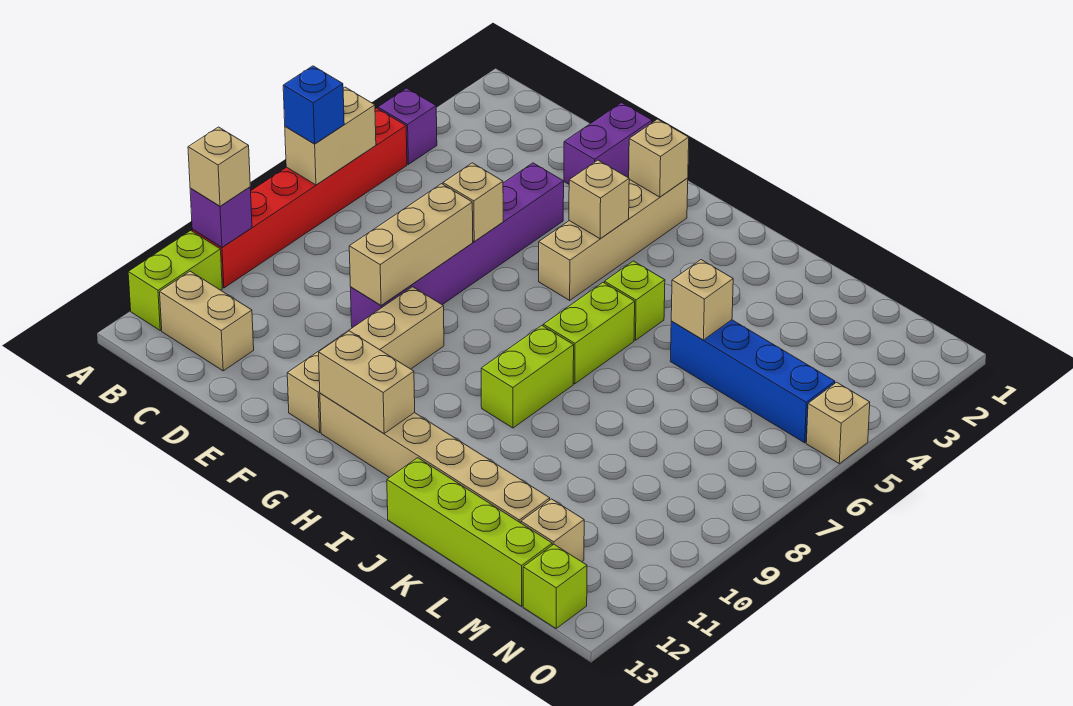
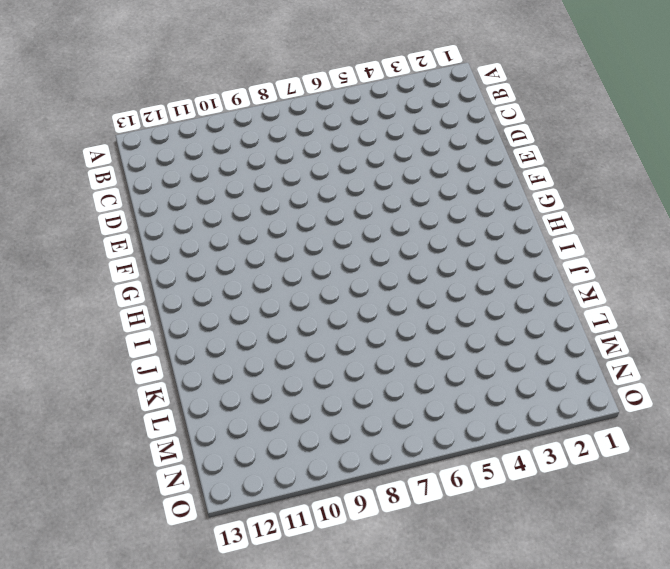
none -> purple 1x1 brick [378,88,437,164]
none -> red 1x6 brick [192,108,407,288]
none -> lime 1x2 brick [128,231,222,330]

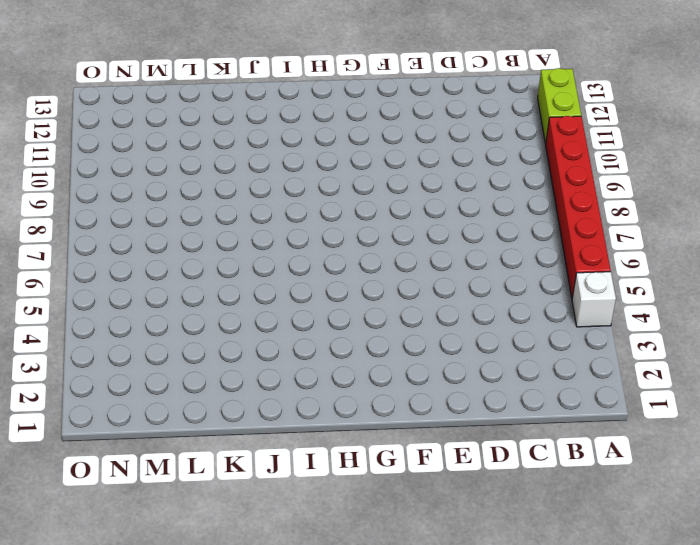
white 1x1 brick [572,272,616,327] -> purple 1x1 brick [378,88,437,164]
none -> tan 1x2 brick [160,271,254,371]
none -> purple 1x2 brick [564,103,652,184]
none -> purple 1x6 brick [351,163,564,328]

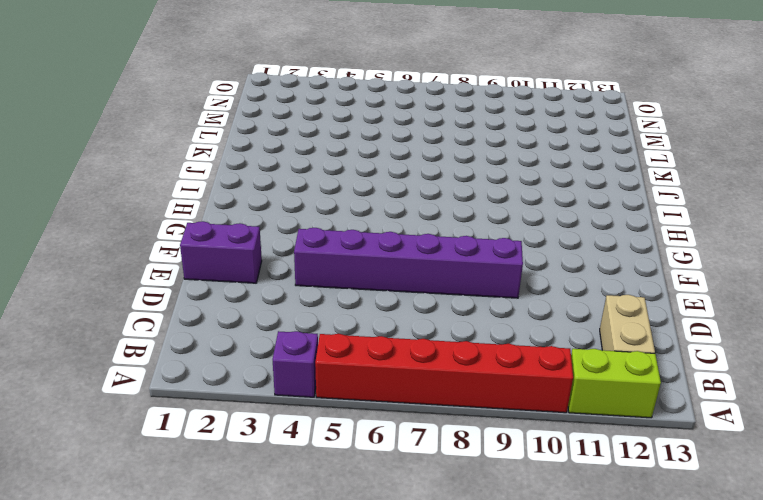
none -> tan 1x4 brick [287,287,444,433]
none -> tan 1x4 brick [539,178,688,300]
none -> tan 1x6 brick [320,393,550,523]

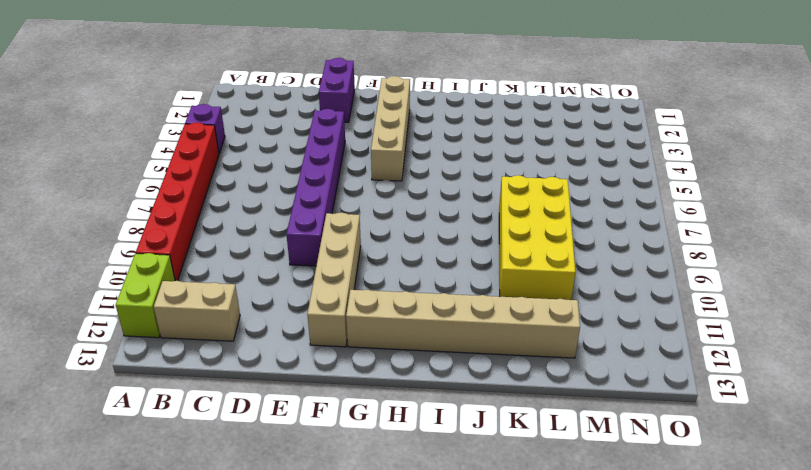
yellow 2x4 brick [499,175,576,300] -> none
none -> lime 1x1 brick [605,261,665,340]
none -> lime 1x2 brick [543,282,635,384]
none -> lime 1x2 brick [481,326,574,428]

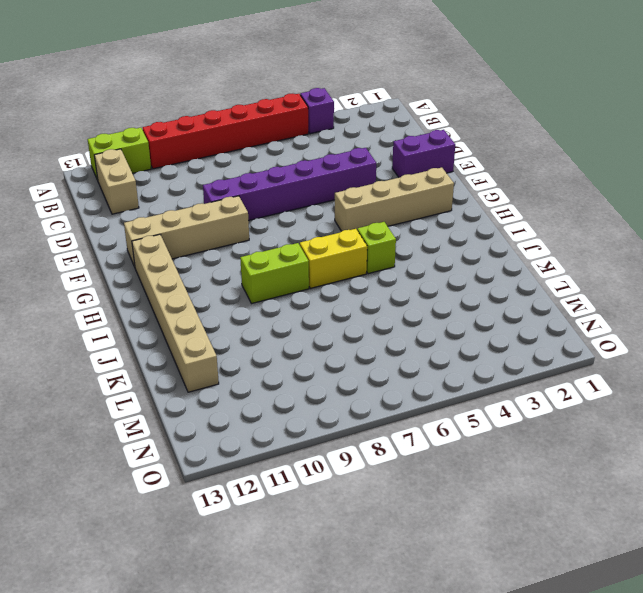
yellow 1x2 brick [300,229,367,288] -> lime 1x2 brick [543,282,635,384]
none -> lime 1x4 brick [387,458,552,606]
none -> blue 1x4 brick [670,320,835,443]
none -> tan 1x1 brick [521,499,584,562]

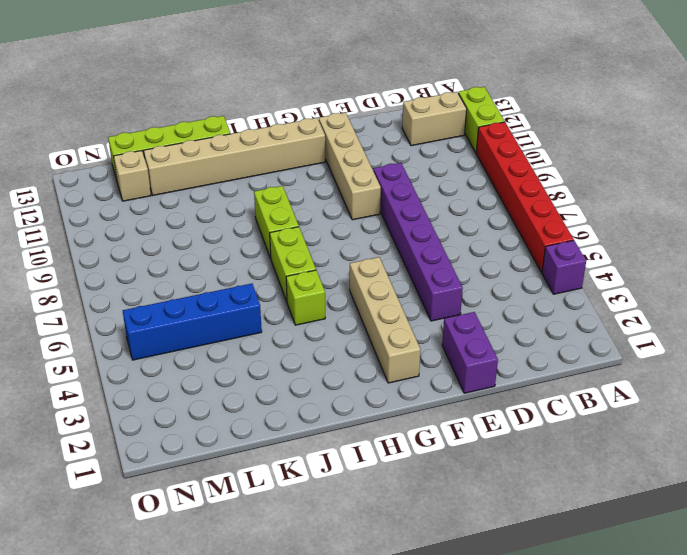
none -> lime 1x1 brick [523,545,587,628]
none -> tan 1x1 brick [806,382,870,464]
none -> tan 1x2 brick [285,87,376,185]

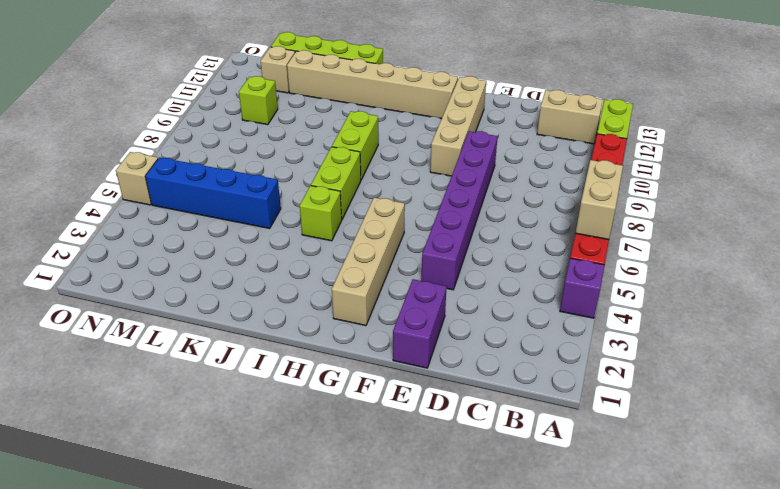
lime 1x1 brick [239,76,278,125] -> lime 1x1 brick moved to [523,545,587,628]
none -> purple 1x1 brick [190,187,252,247]
none -> tan 1x1 brick [443,163,503,242]
none -> tan 1x3 brick [349,184,473,305]

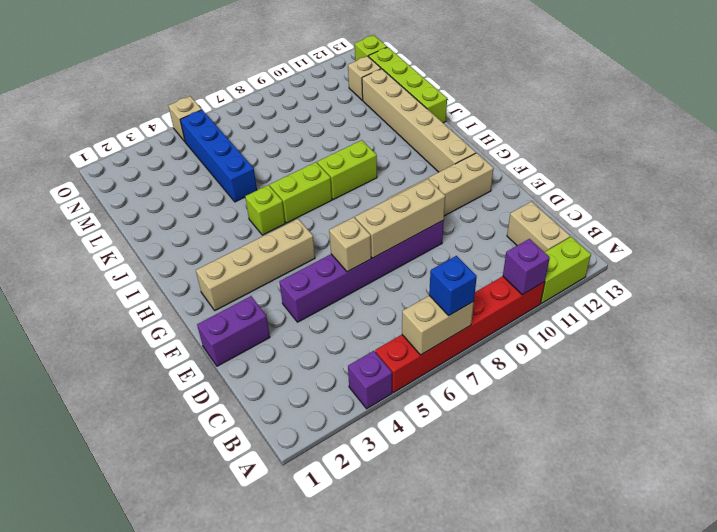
none -> tan 1x1 brick [629,119,689,197]
none -> tan 1x1 brick [569,160,629,239]
none -> tan 1x2 brick [319,331,415,433]

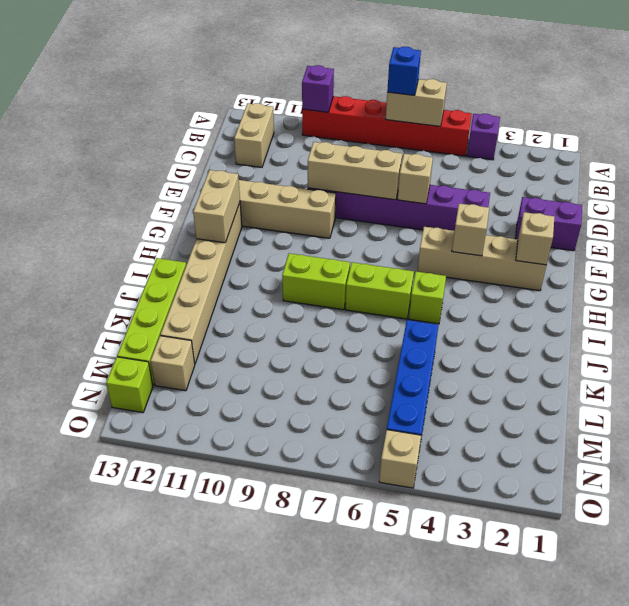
none -> lime 1x2 brick [128,231,222,330]
none -> tan 1x1 brick [671,260,733,340]
none -> tan 1x1 brick [188,127,250,206]

